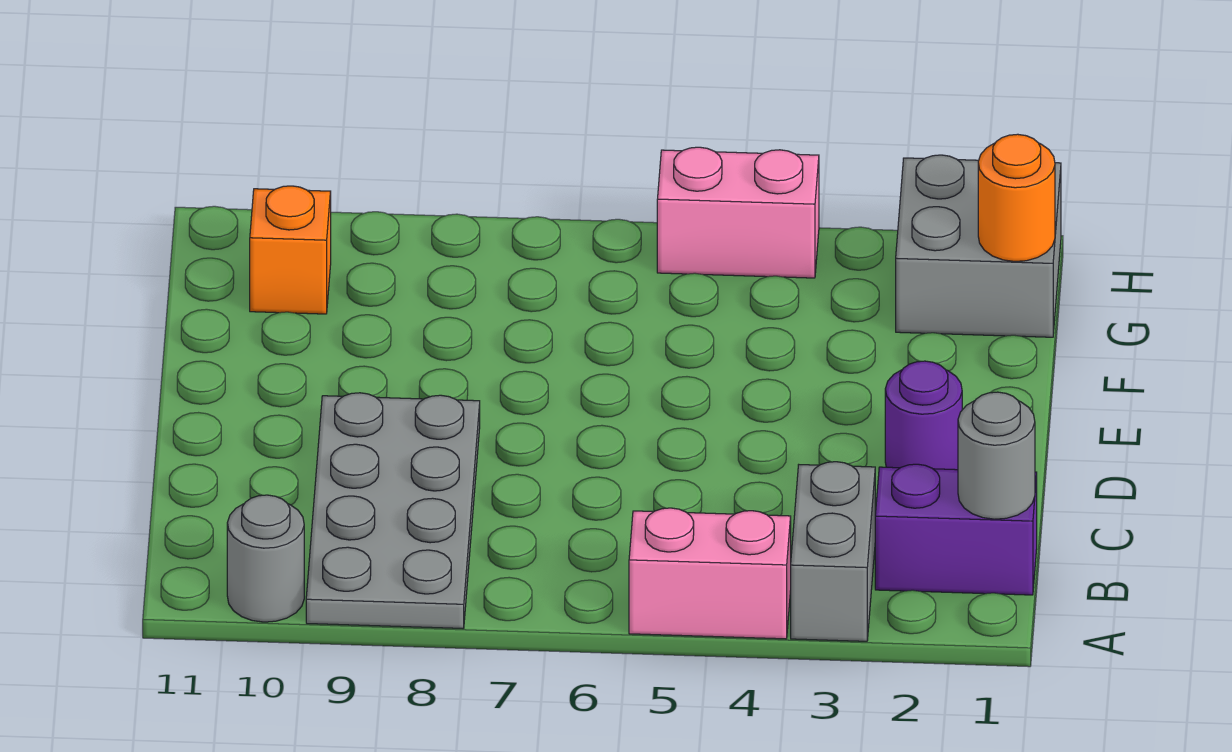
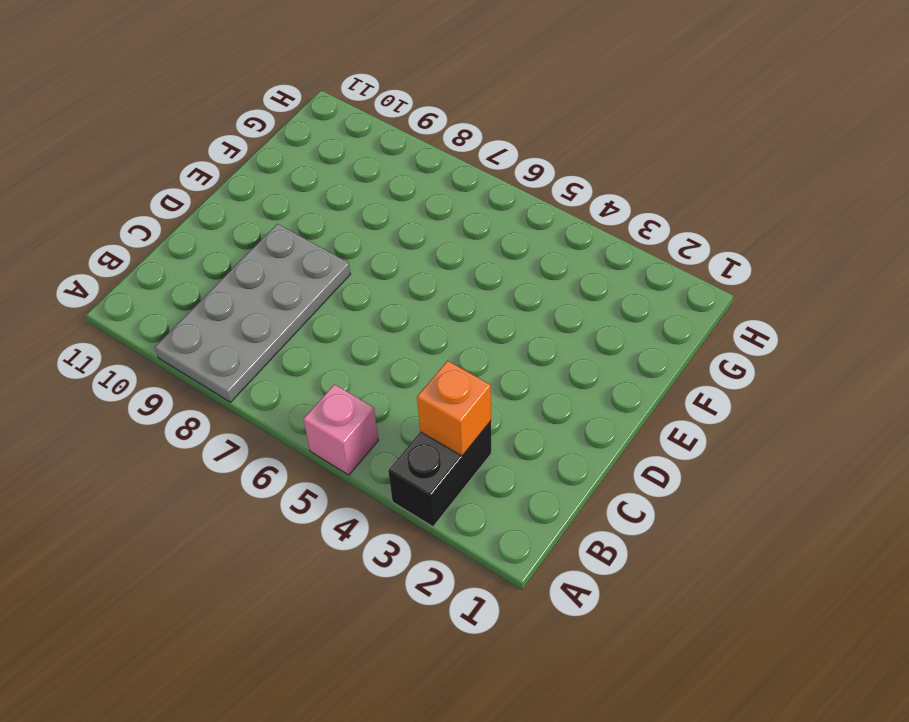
black 1x2 brick [388,421,491,527] -> grey 1x2 brick [791,462,875,641]
pink 1x1 brick [303,384,378,475] -> pink 1x2 brick [629,508,791,639]
orange 1x1 brick [417,361,491,456] -> orange 1x1 brick moved to [250,186,331,314]
none -> grey 1x1 round brick [227,495,304,622]
none -> purple 1x2 brick [875,464,1037,595]

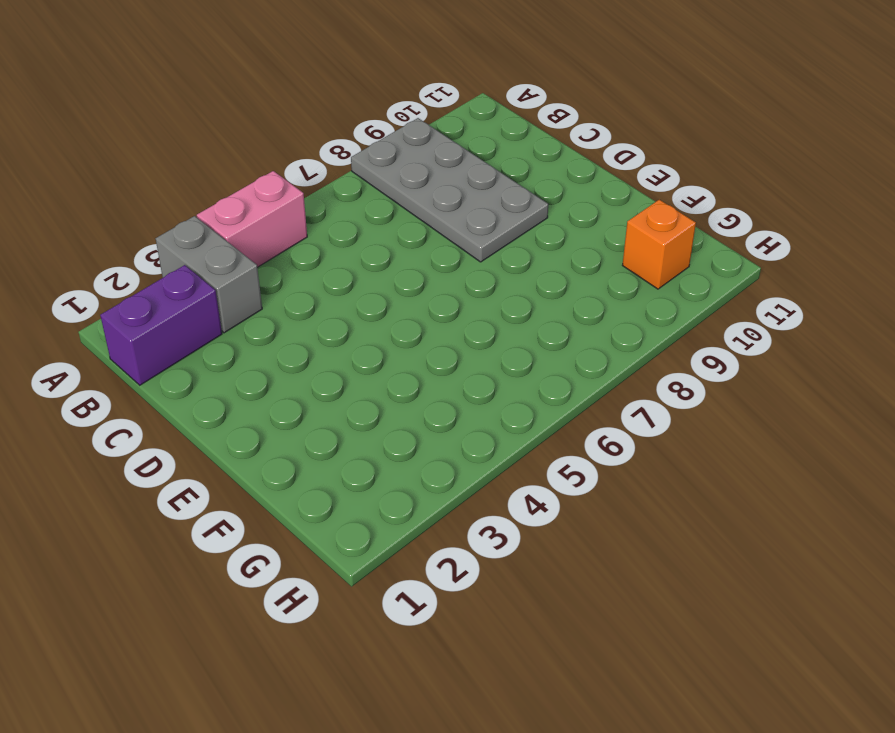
none -> grey 1x1 round brick [227,495,304,622]
none -> purple 1x1 round brick [885,361,962,470]

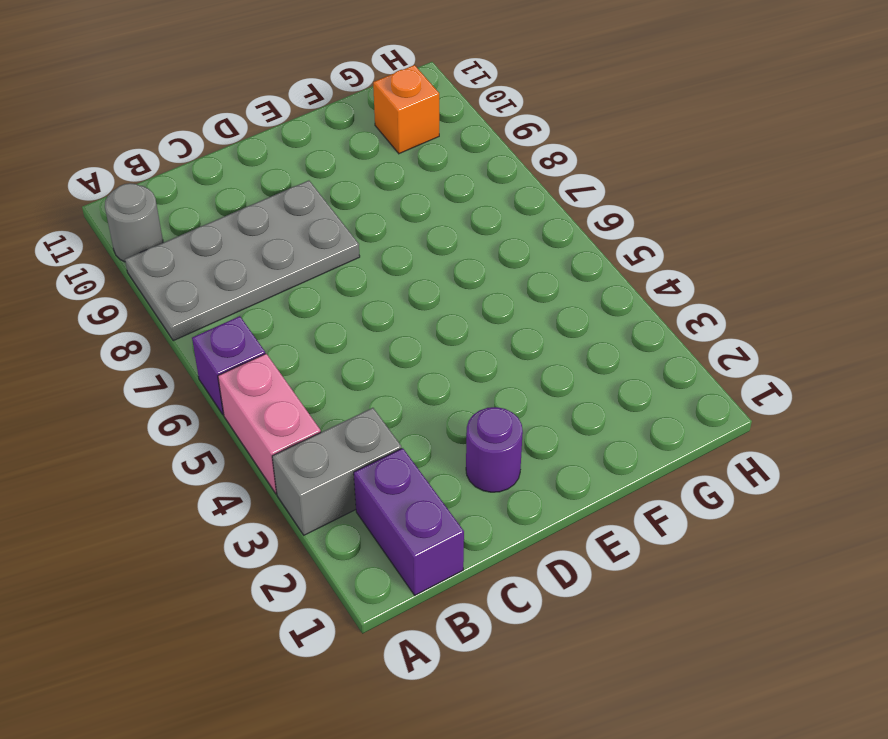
purple 1x1 brick [192,316,265,415] -> none
none -> grey 2x2 brick [896,155,1061,337]
none -> pink 1x2 brick [657,147,819,278]

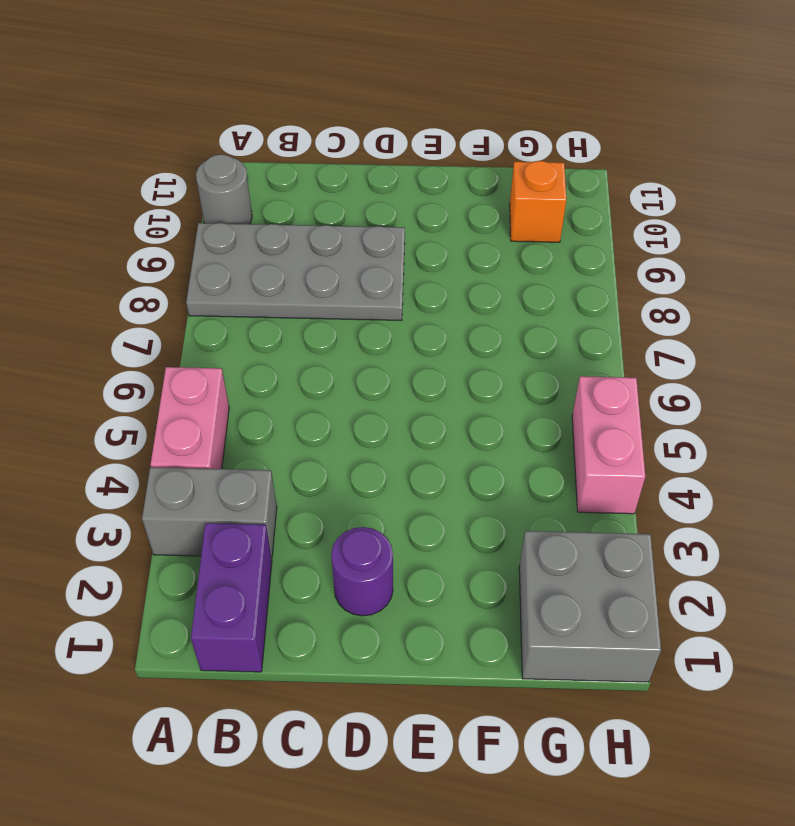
none -> grey 1x1 round brick [958,392,1035,519]
none -> orange 1x1 round brick [978,134,1055,261]

